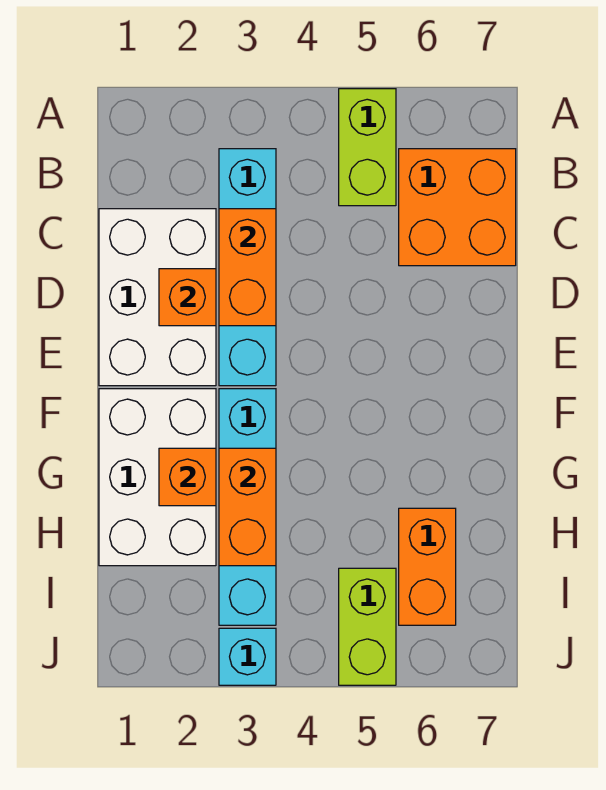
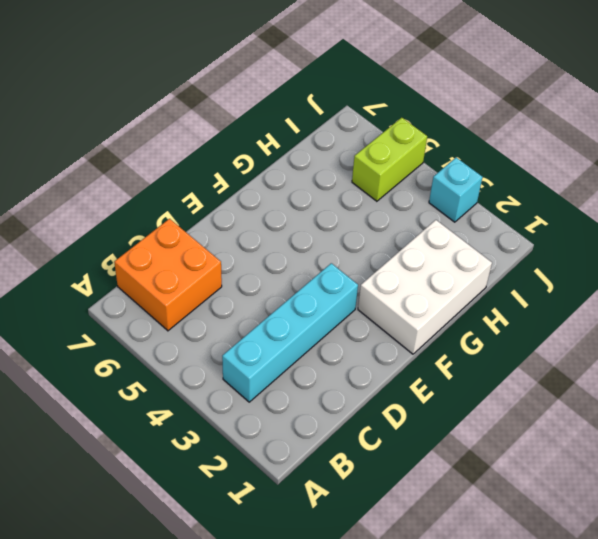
none -> lime 1x2 brick [339,89,396,206]
none -> white 2x3 brick [99,209,216,386]
none -> cyan 1x4 brick [219,389,276,625]

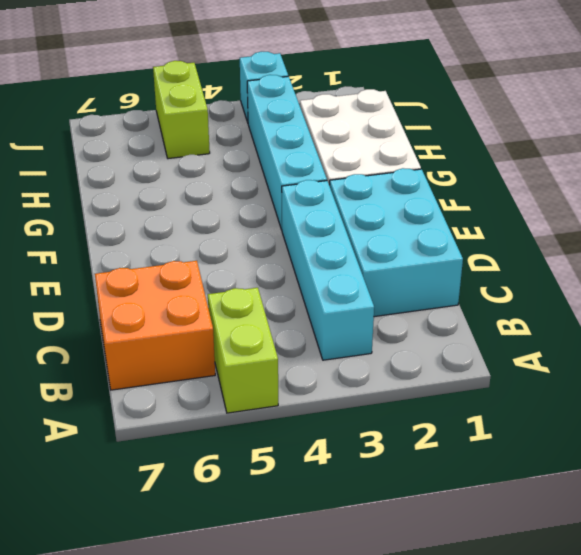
cyan 2x3 brick [330,168,463,317] -> white 2x3 brick [99,209,216,386]
none -> orange 1x2 brick [399,508,456,625]
none -> orange 1x2 brick [219,209,276,326]
none -> orange 1x1 brick [159,269,216,326]

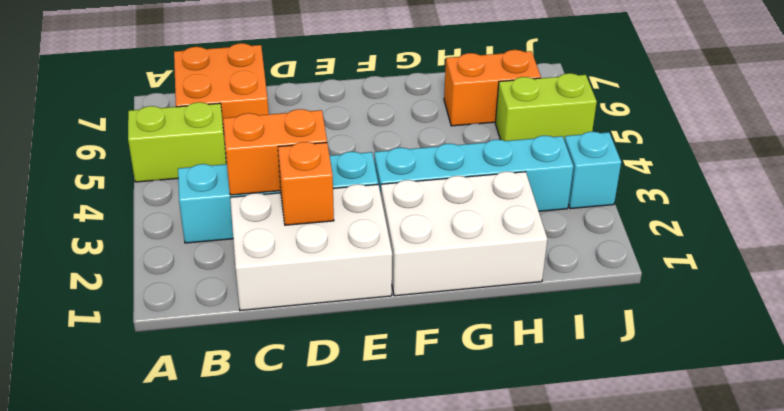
none -> orange 1x1 brick [159,448,216,506]
none -> orange 1x2 brick [219,448,276,566]

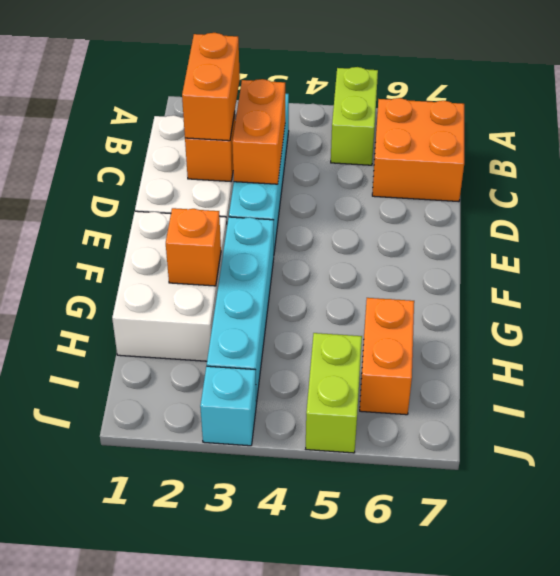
orange 1x2 brick [182,33,240,141] -> orange 1x2 brick moved to [219,448,276,566]

